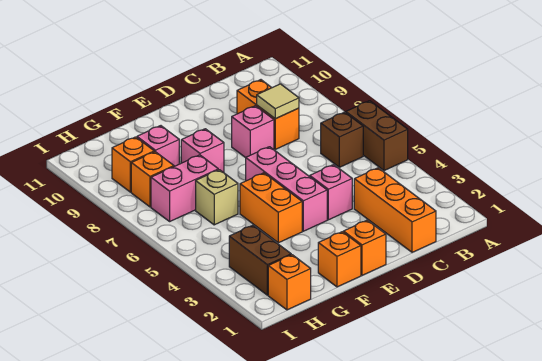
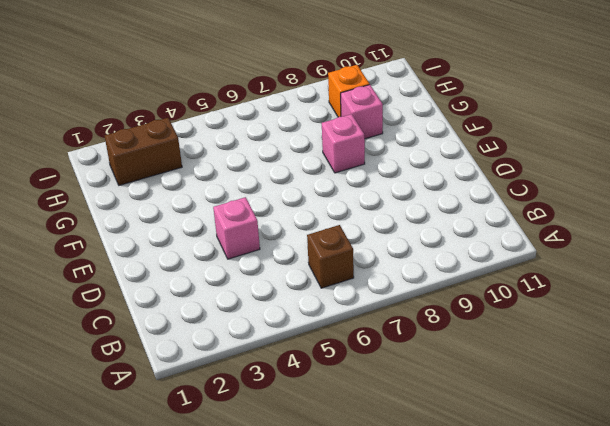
none -> brown 1x2 brick [346,101,408,171]
none -> orange 1x3 brick [354,168,436,252]
none -> orange 1x2 brick [237,80,299,149]

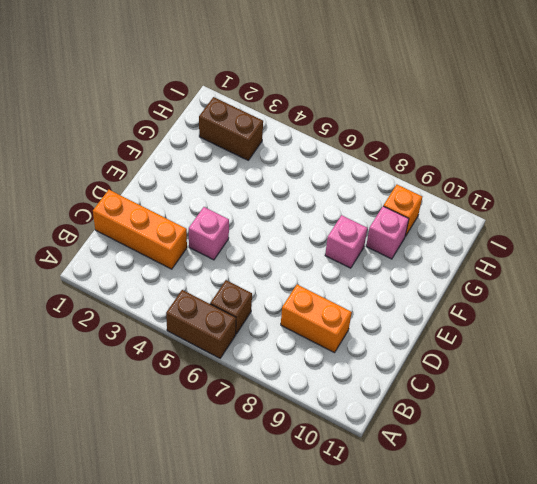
none -> pink 1x1 brick [232,106,274,158]
none -> orange 1x1 brick [343,220,386,275]
none -> pink 1x3 brick [246,147,327,231]

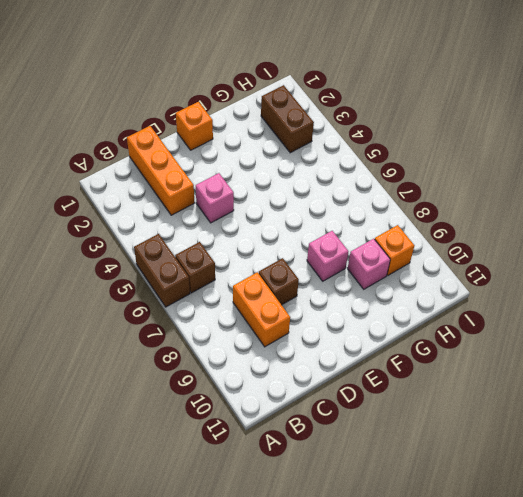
brown 1x1 brick [259,258,299,305] -> pink 1x1 brick [232,106,274,158]
none -> pink 1x3 brick [246,147,327,231]
none -> orange 1x1 brick [318,232,361,287]
none -> orange 1x2 brick [240,173,302,243]

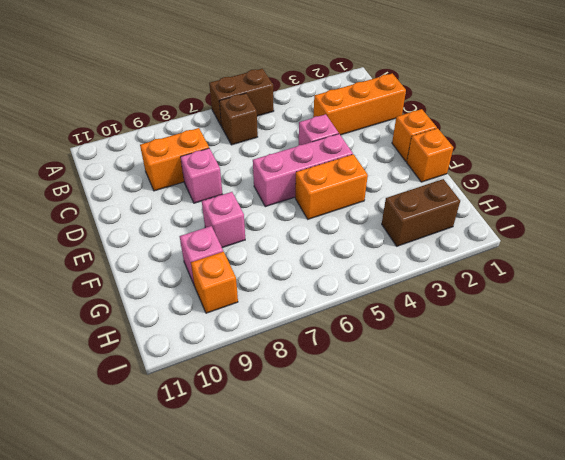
none -> tan 1x1 brick [196,170,238,225]
none -> pink 1x2 brick [151,155,218,221]
none -> orange 1x1 brick [268,255,311,310]

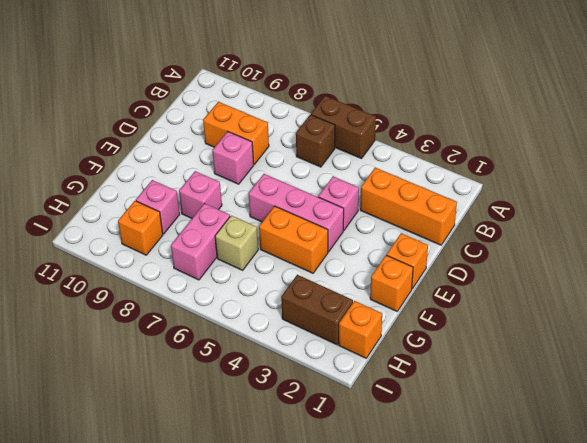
none -> orange 1x1 brick [131,152,174,207]
none -> tan 1x1 tile [257,84,299,119]

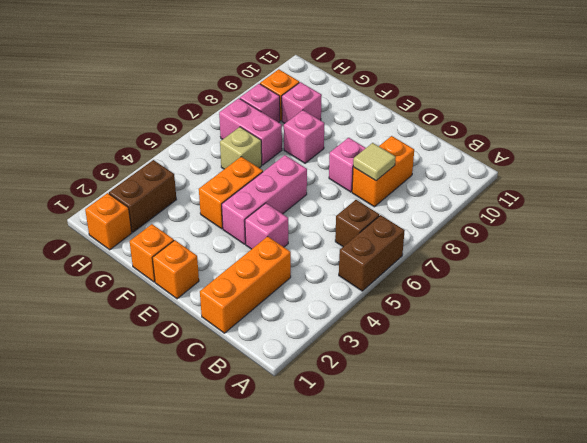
pink 1x1 brick [240,84,280,122] -> orange 1x1 brick [131,152,174,207]

